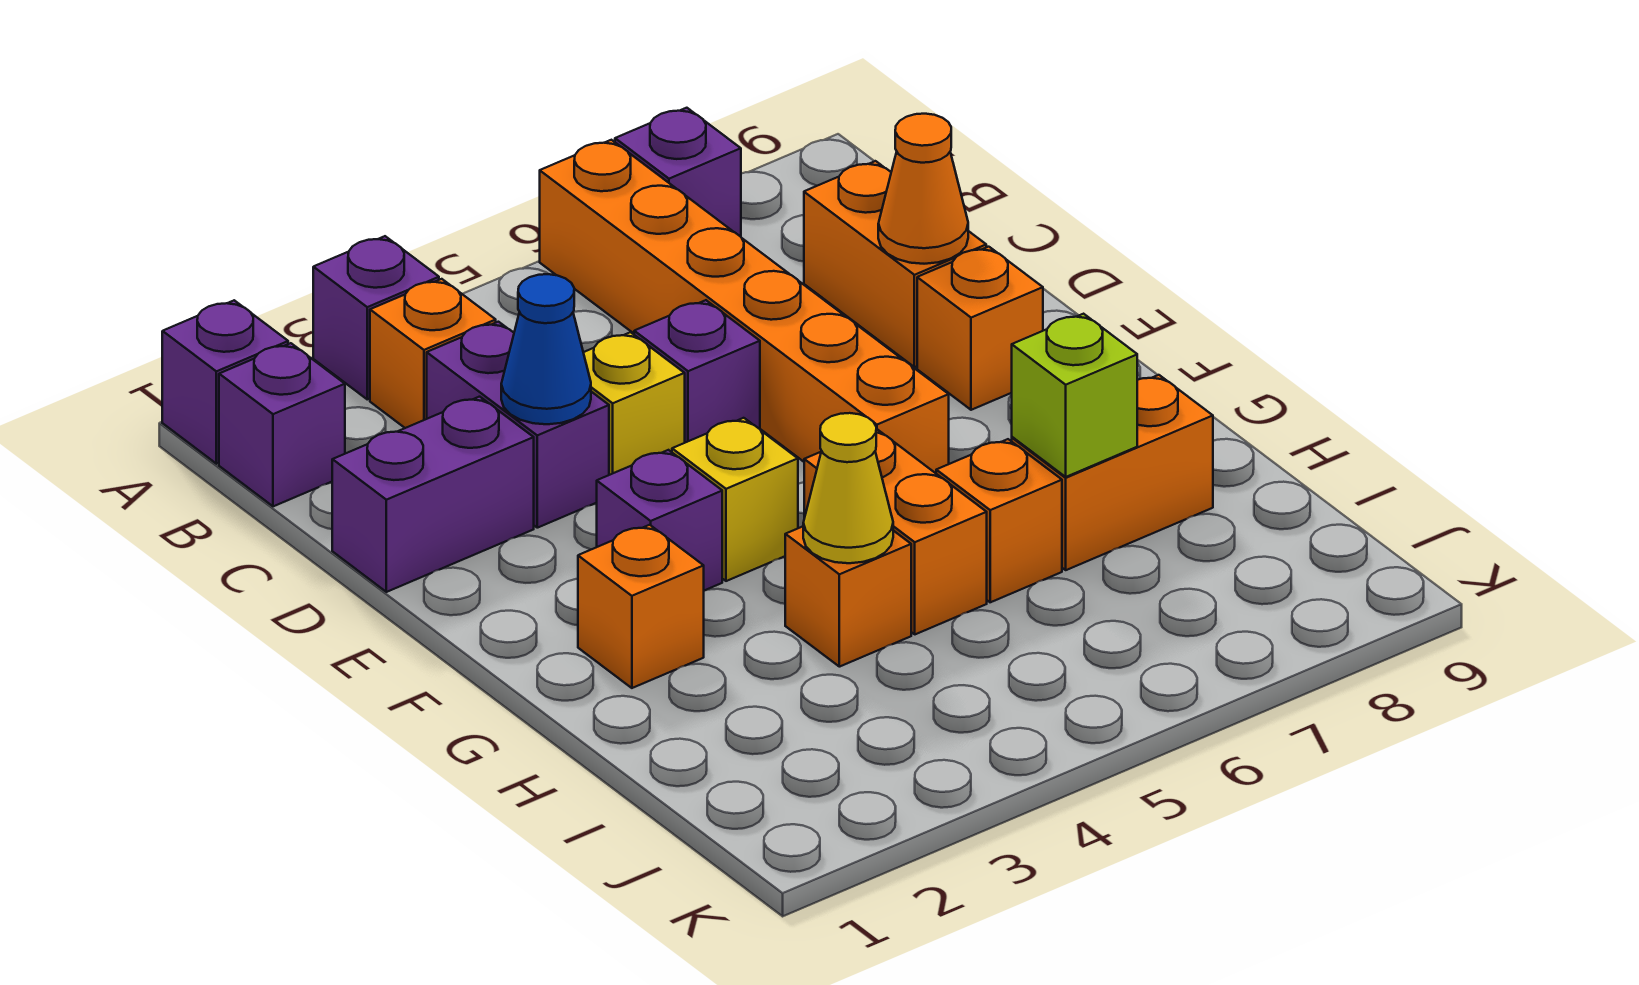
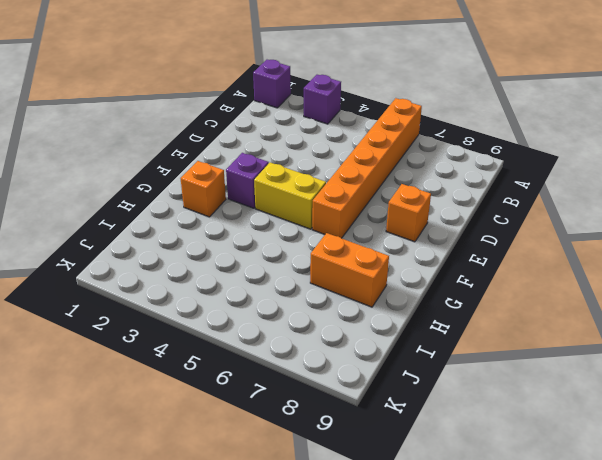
yellow 1x2 brick [254,162,326,229] -> yellow 1x1 brick [672,418,798,581]
none -> purple 1x1 brick [615,108,741,237]
none -> purple 1x1 brick [219,343,345,506]
none -> orange 1x1 brick [370,279,496,428]

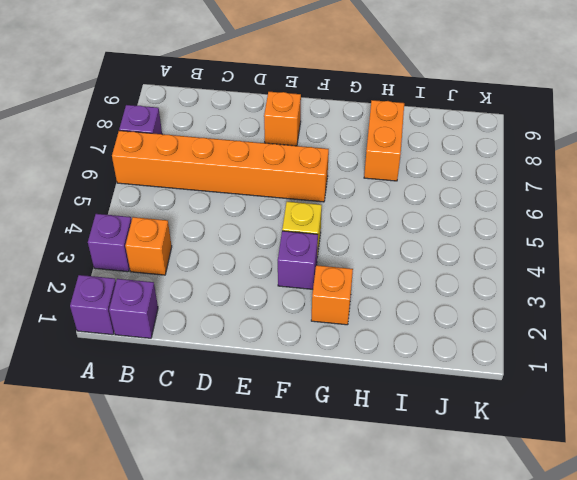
none -> purple 1x2 brick [427,322,609,528]
none -> orange 1x2 brick [804,161,986,367]
none -> purple 1x2 brick [332,397,534,592]

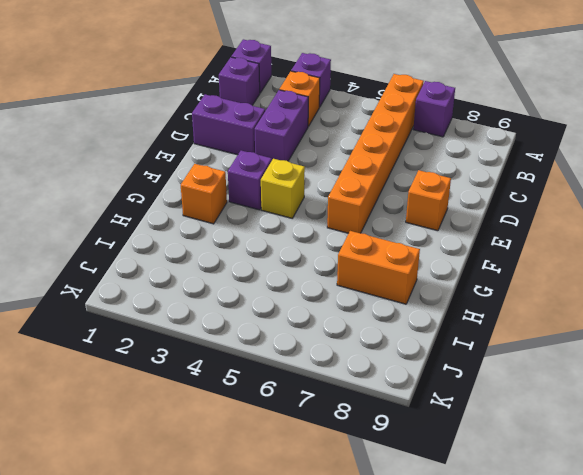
none -> orange 1x2 brick [804,161,986,367]
none -> yellow 1x1 brick [583,332,685,475]
none -> purple 1x1 brick [634,300,760,443]

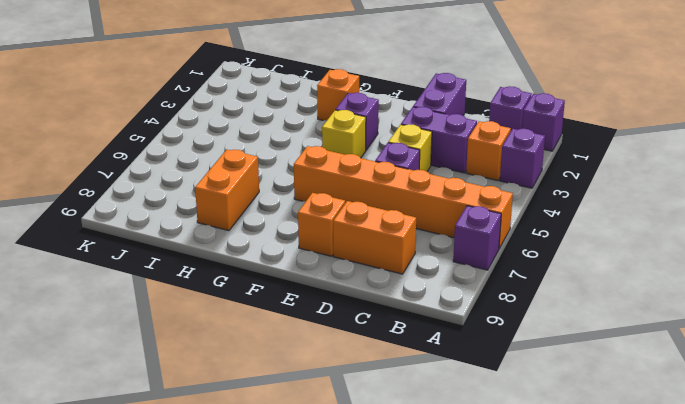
none -> orange 1x2 brick [804,429,987,634]
none -> orange 1x1 brick [785,527,911,667]
none -> orange 1x1 brick [936,439,1062,602]

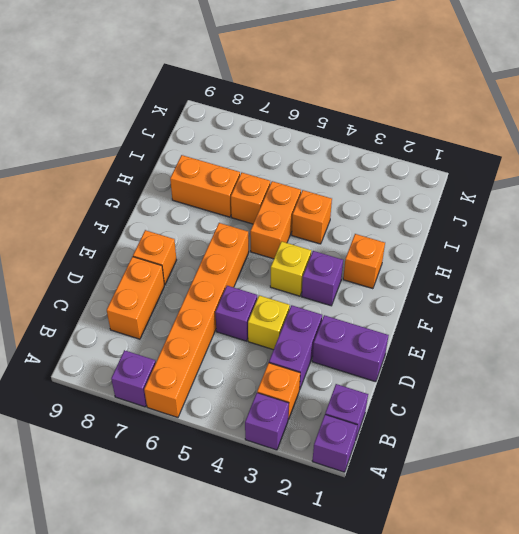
none -> blue 1x1 cone [501,274,591,424]
none -> orange 1x1 cone [878,114,968,264]
none -> yellow 1x1 cone [803,413,893,563]

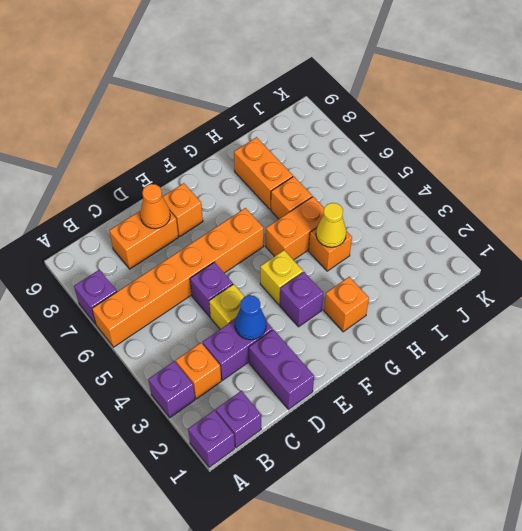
none -> lime 1x1 brick [1012,314,1137,477]

